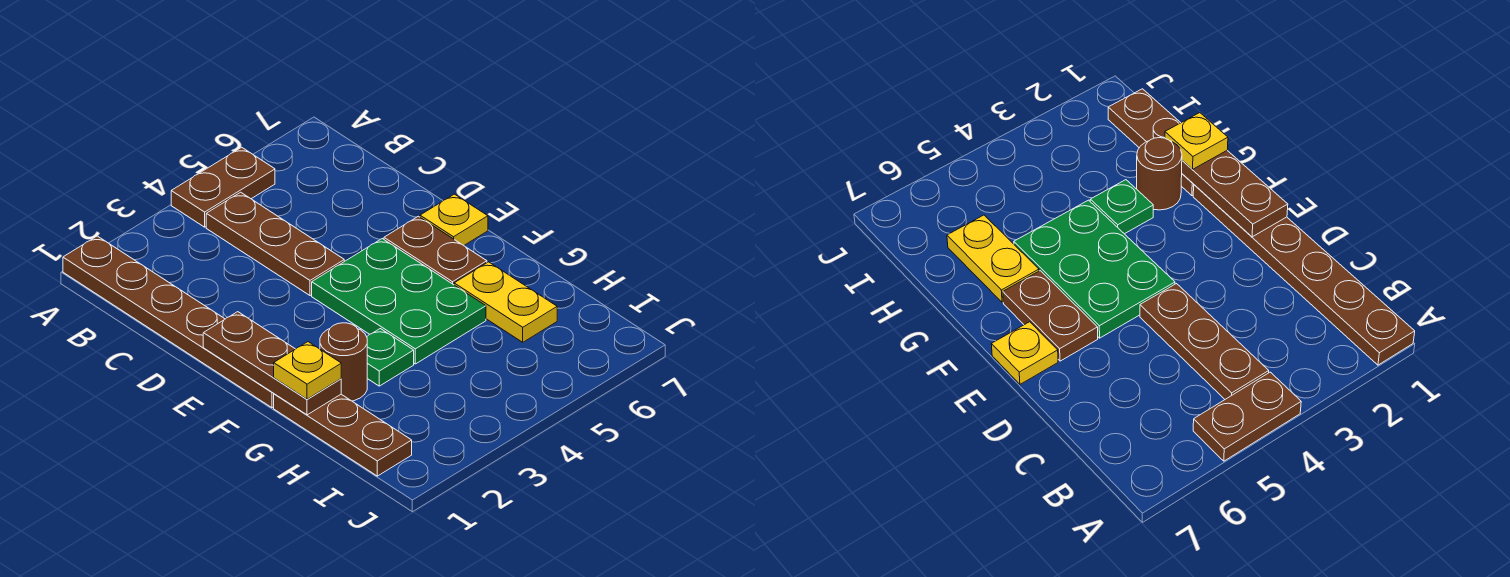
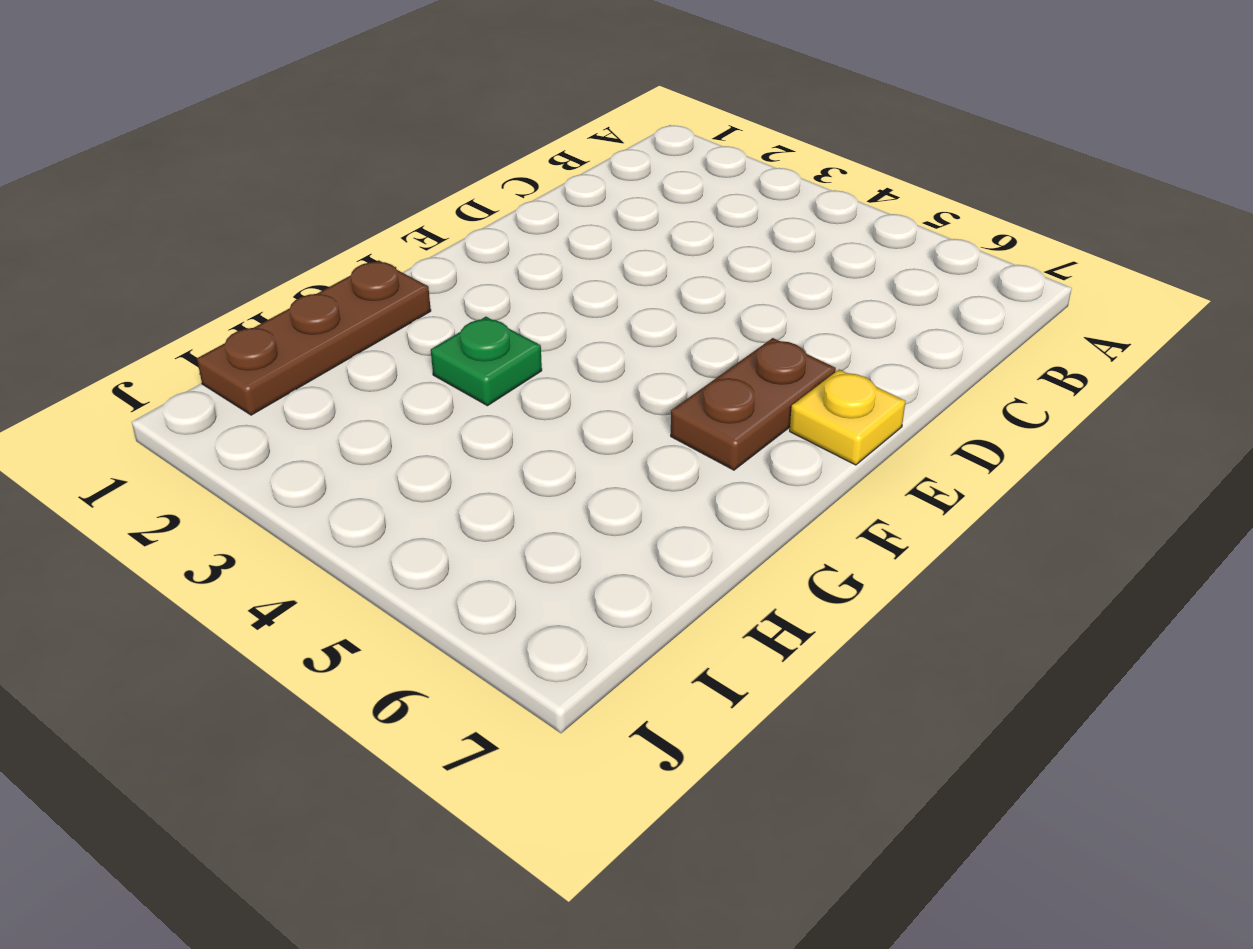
none -> brown 1x6 plate [63,236,274,408]
none -> brown 1x2 plate [171,147,275,227]
none -> brown 1x3 plate [206,192,344,296]

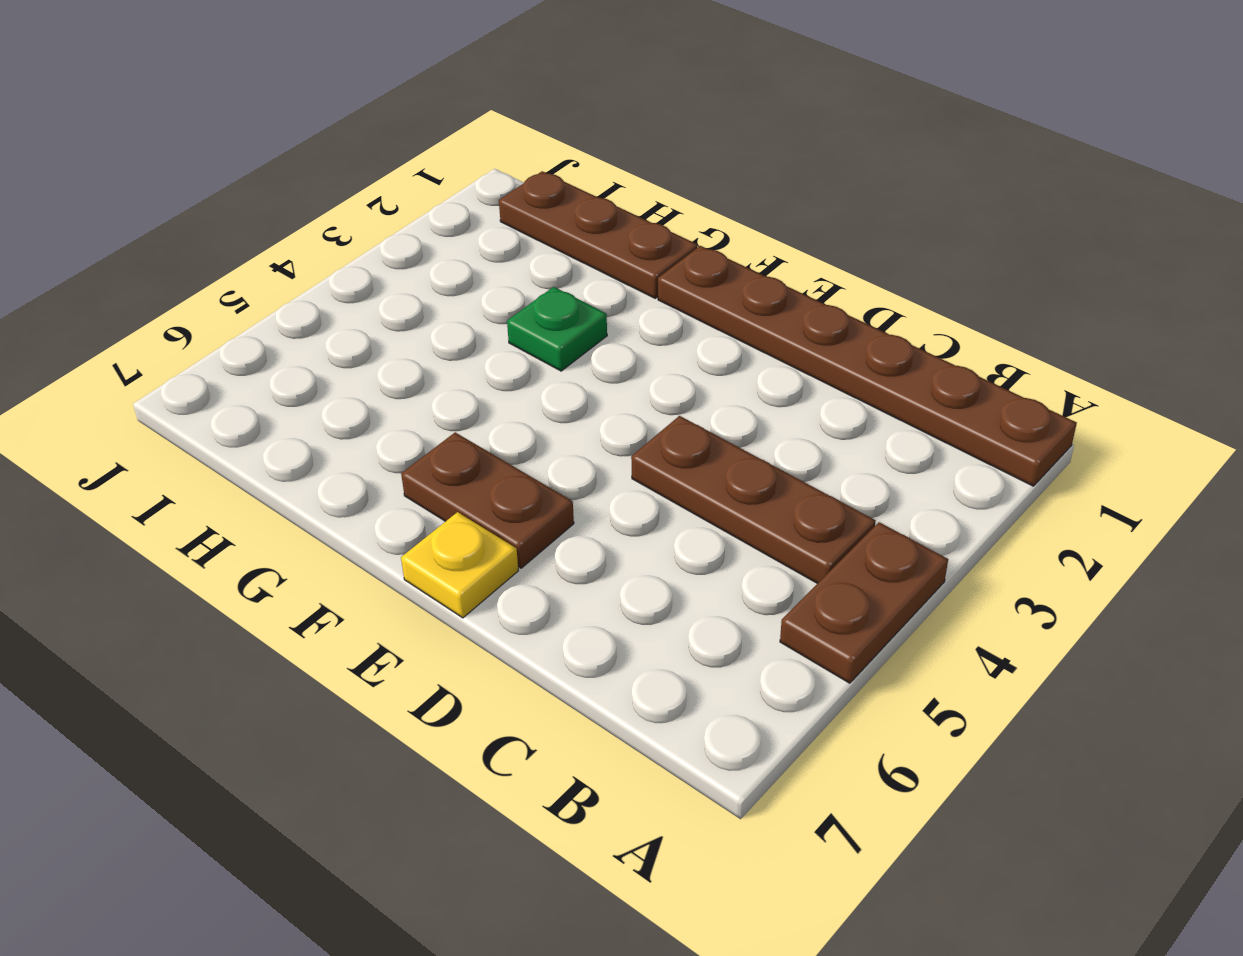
none -> green 2x3 plate [312,239,486,364]
none -> brown 1x1 round brick [320,323,367,401]
none -> yellow 1x2 plate [454,262,557,342]

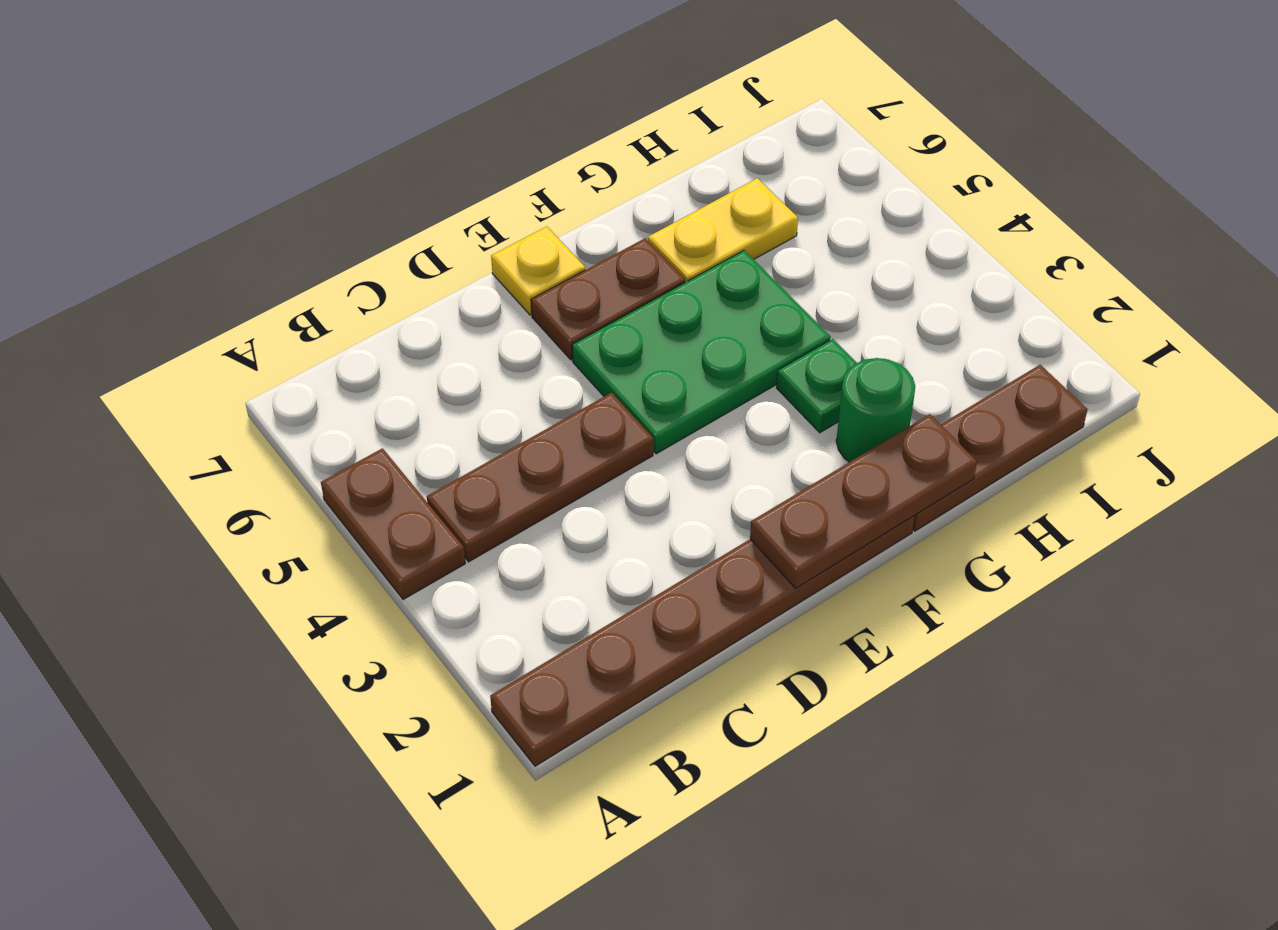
green 1x1 round brick [836,358,915,462] -> brown 1x1 round brick [320,323,367,401]
none -> yellow 1x1 plate [274,342,341,399]

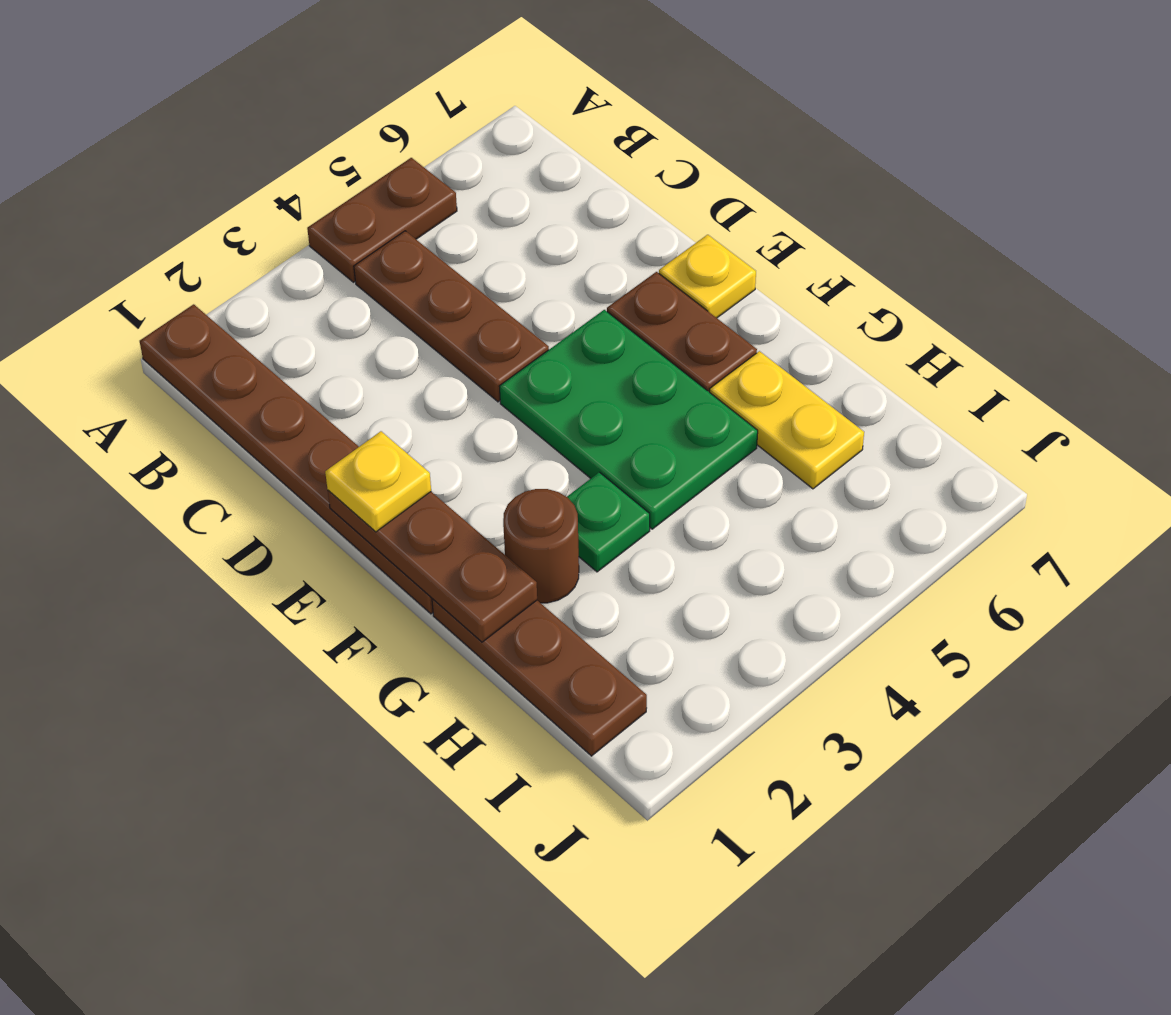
yellow 1x1 plate [325,431,431,532] -> yellow 1x1 plate moved to [274,342,341,399]

